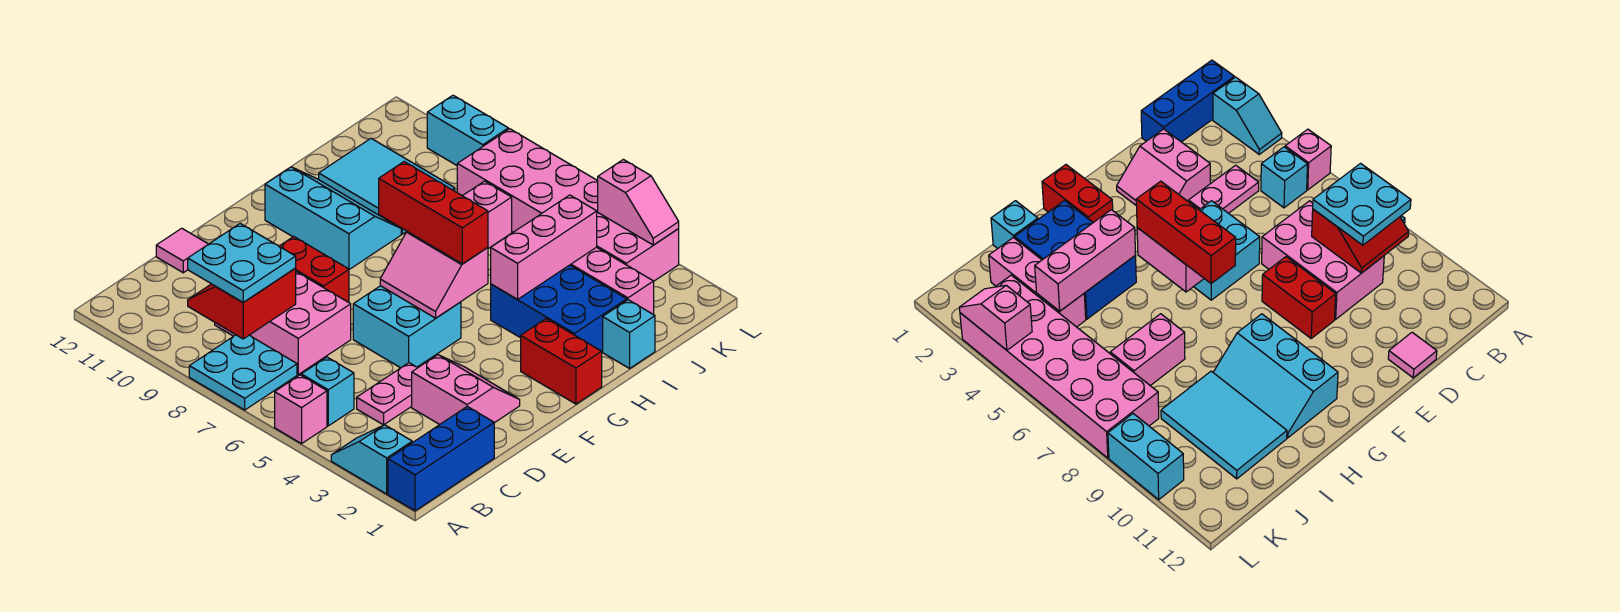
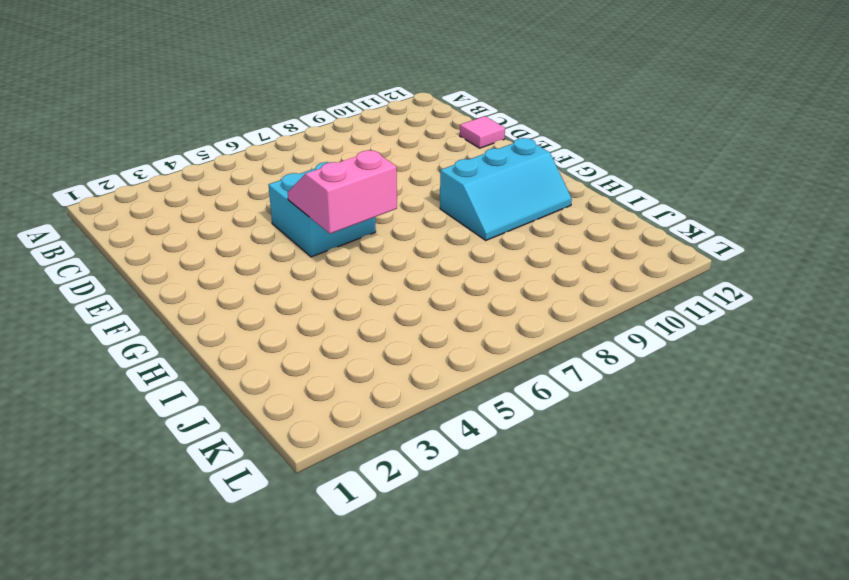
none -> blue 1x3 brick [388,407,494,511]
none -> cyan 1x2 slope [331,425,412,494]
none -> pink 1x1 brick [275,375,327,444]

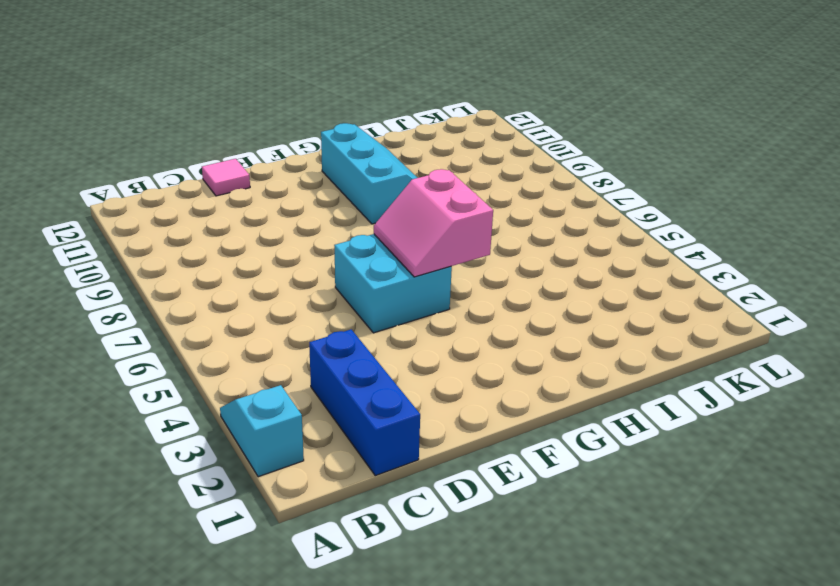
blue 1x3 brick [309,329,420,476] -> blue 1x3 brick turned to [388,407,494,511]
none -> pink 1x1 brick [275,375,327,444]
none -> cyan 2x2 plate [189,335,297,410]
none -> cyan 1x1 brick [301,357,354,426]

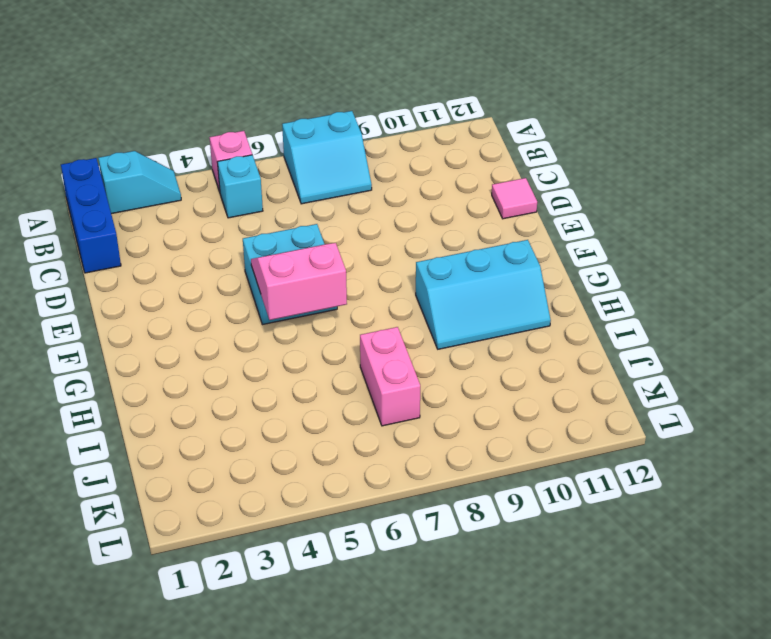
cyan 2x2 slope [282,111,372,204] -> cyan 2x2 plate [189,335,297,410]
none -> pink 1x2 plate [357,363,418,425]
none -> pink 2x3 brick [215,272,351,374]
none -> pink 2x2 slope [412,355,520,425]

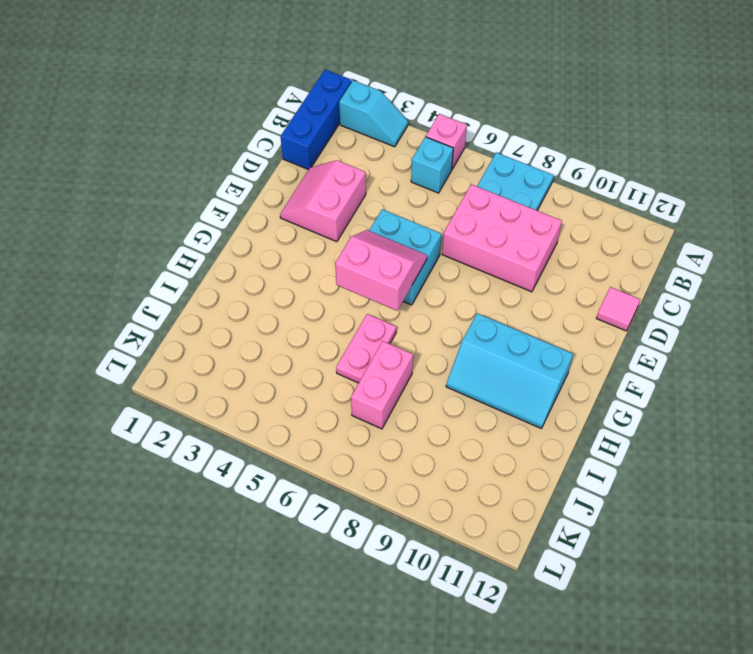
pink 2x2 slope [280,160,366,242] -> pink 2x2 slope turned to [412,355,520,425]
pink 1x2 plate [336,314,396,383] -> pink 1x2 plate moved to [357,363,418,425]
none -> red 1x2 brick [279,237,349,302]
none -> red 1x2 brick [521,319,602,404]
none -> blue 2x3 brick [491,265,627,351]

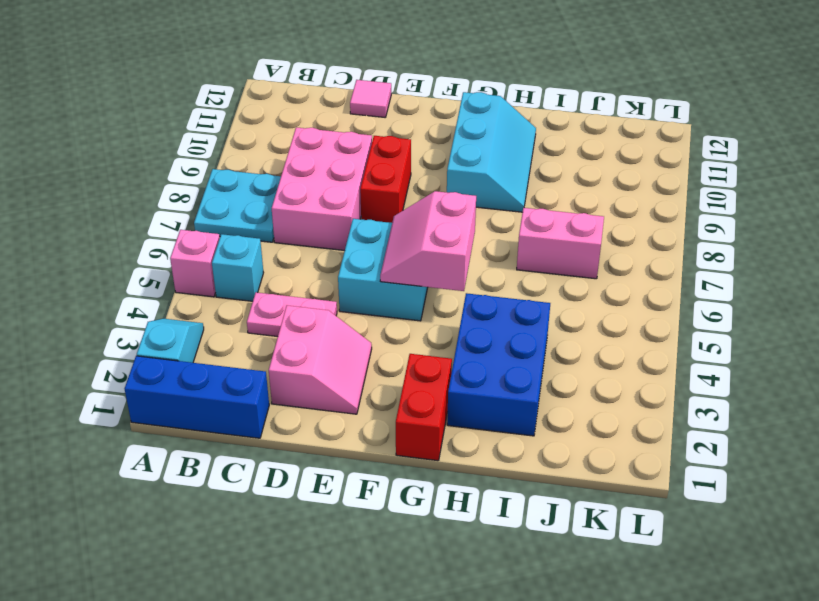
none -> cyan 1x1 brick [603,300,655,368]
none -> cyan 2x3 tile [319,139,455,234]
none -> pink 1x3 brick [570,247,654,315]

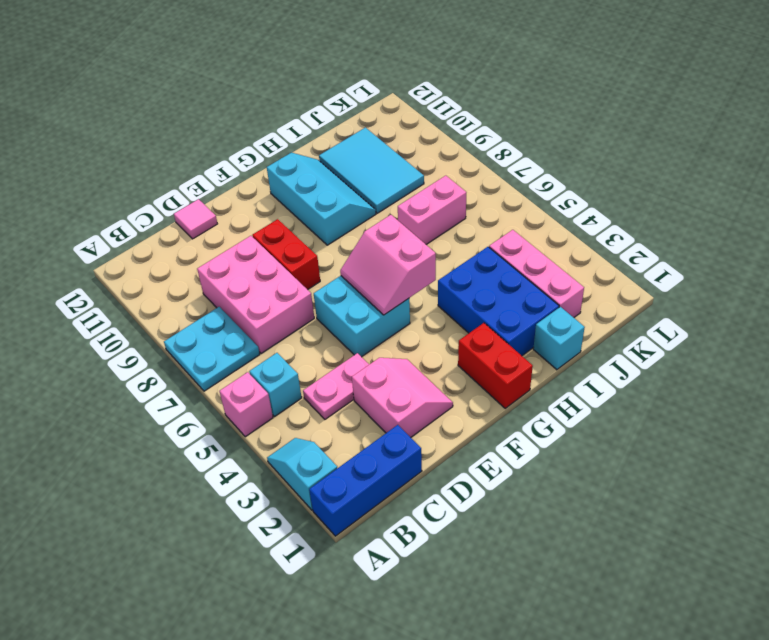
none -> pink 2x6 brick [457,129,679,281]
none -> cyan 1x2 brick [427,95,508,165]
none -> red 2x2 slope [188,269,296,339]

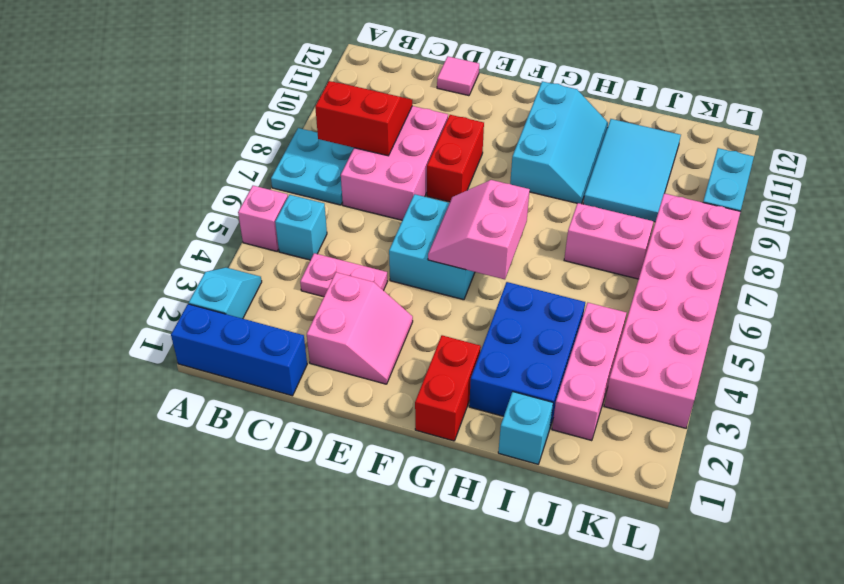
none -> pink 1x3 brick [491,195,597,299]
none -> pink 1x2 slope [598,159,679,245]
none -> cyan 2x2 plate [188,224,296,302]

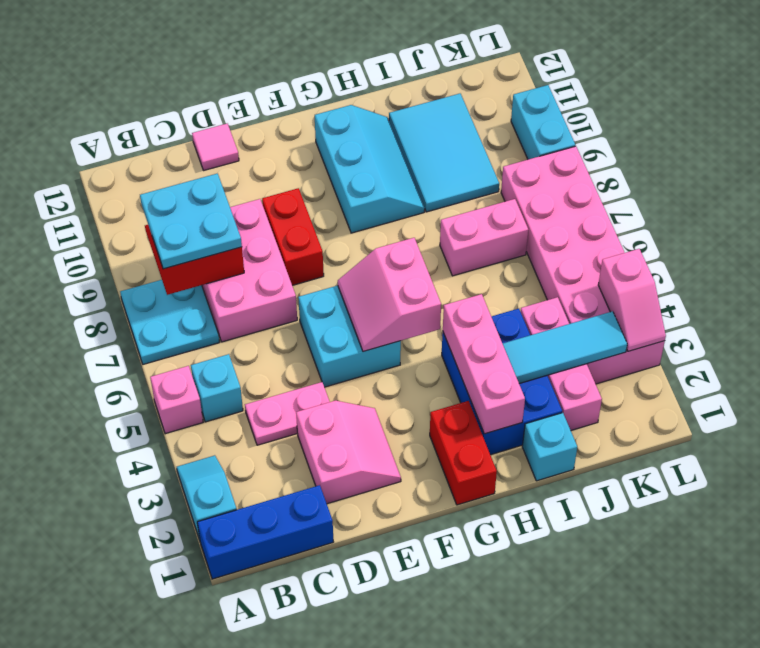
pink 1x3 brick [443,294,525,434] -> pink 1x3 brick turned to [491,195,597,299]
cyan 1x3 tile [503,311,627,384] -> none
none -> red 1x3 brick [379,162,488,264]

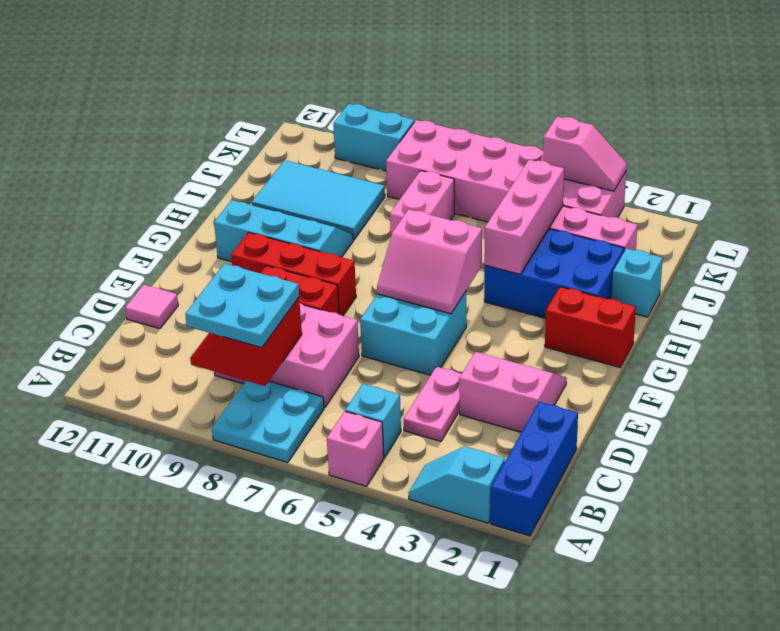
red 1x3 brick [231,233,356,316] -> red 1x3 brick moved to [379,162,488,264]

